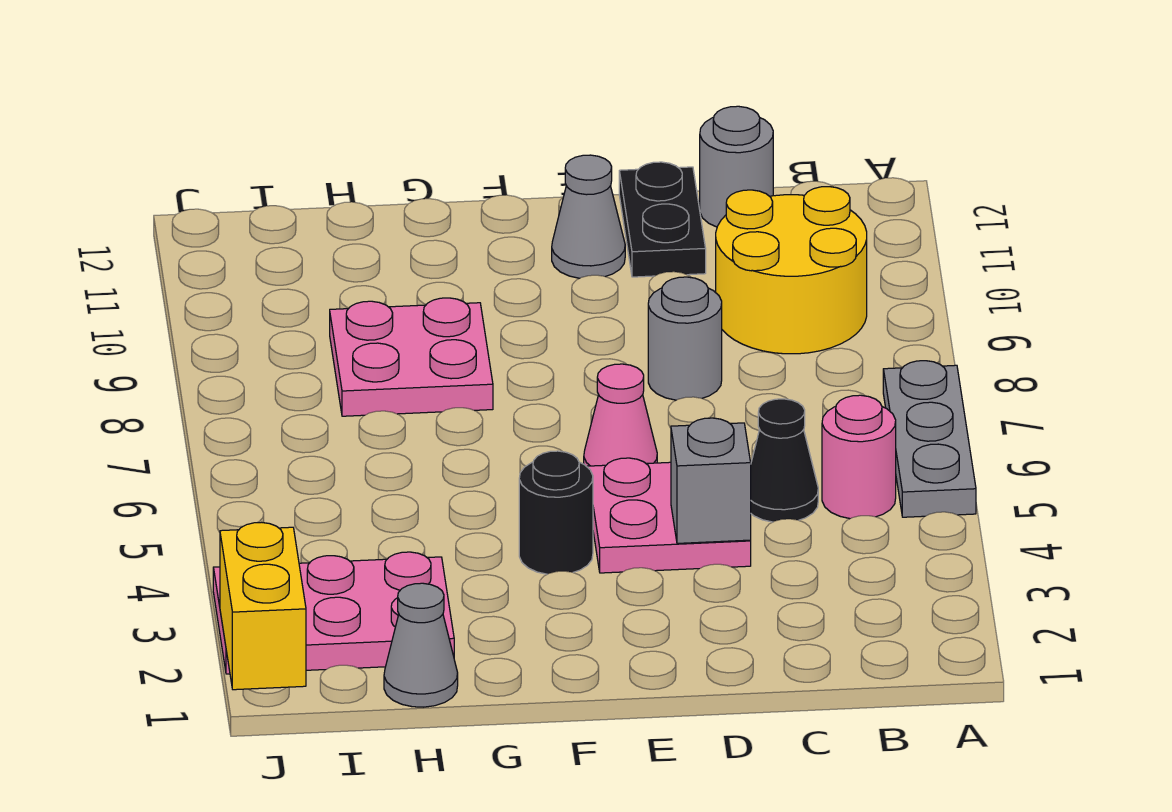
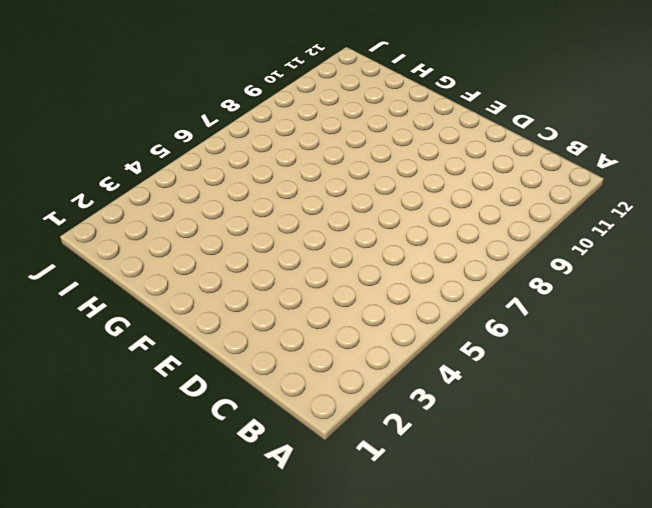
none -> grey 1x3 plate [883,361,976,517]
none -> pink 1x1 round brick [822,395,896,519]
none -> yellow 2x2 round brick [716,187,867,354]

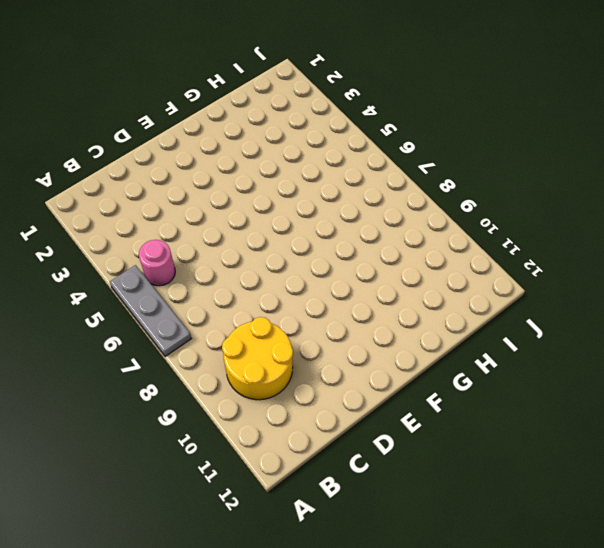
none -> black 1x1 cone [751,399,818,522]
none -> grey 1x1 round brick [700,106,773,227]
none -> pink 2x2 plate [587,458,751,573]

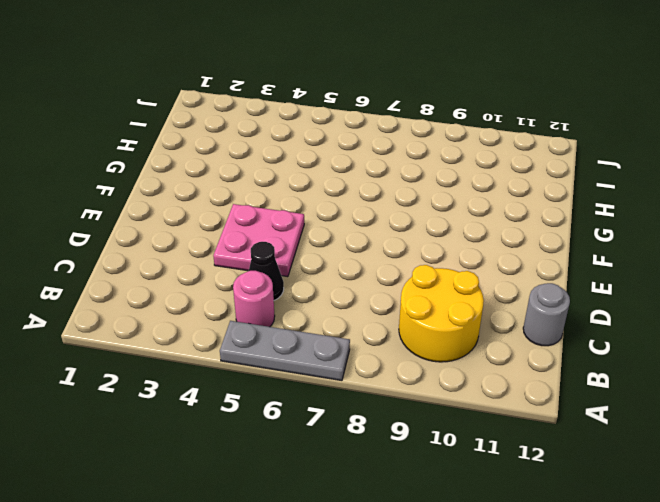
none -> grey 1x1 round brick [648,277,722,400]
none -> black 1x2 plate [619,162,706,277]
none -> pink 1x1 cone [584,364,657,467]

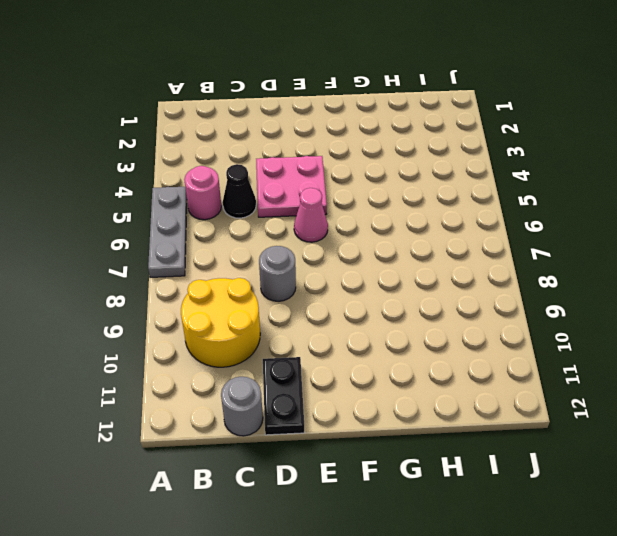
none -> grey 1x1 cone [552,155,625,278]
none -> black 1x1 round brick [519,451,593,574]
none -> pink 2x2 plate [330,298,493,416]

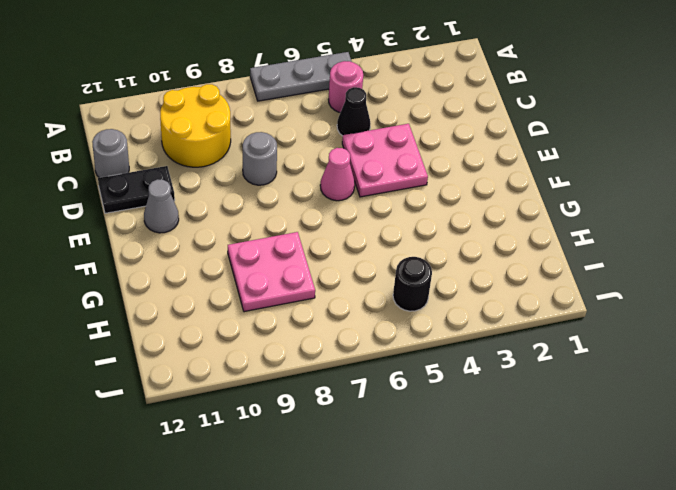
black 1x1 round brick [393,257,432,311] -> black 1x1 round brick moved to [519,451,593,574]
none -> grey 1x1 cone [384,583,458,707]
none -> pink 2x3 plate [213,552,454,674]
none -> grey 1x1 brick [671,418,751,543]

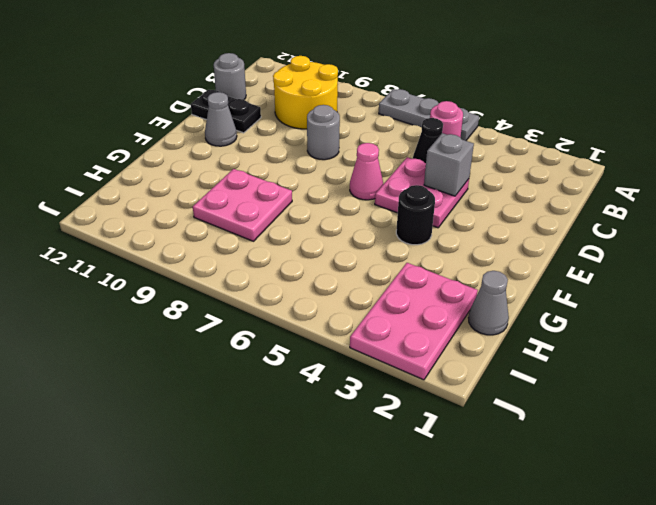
none -> yellow 1x2 brick [220,522,306,690]

